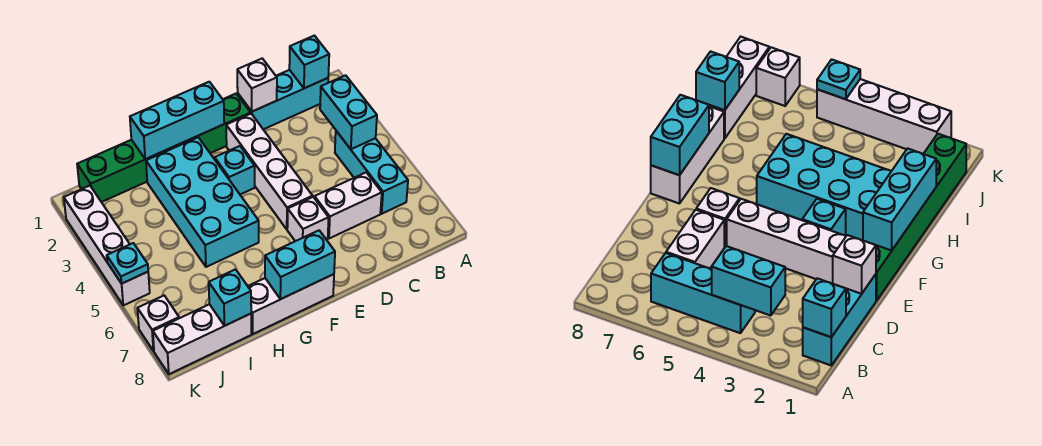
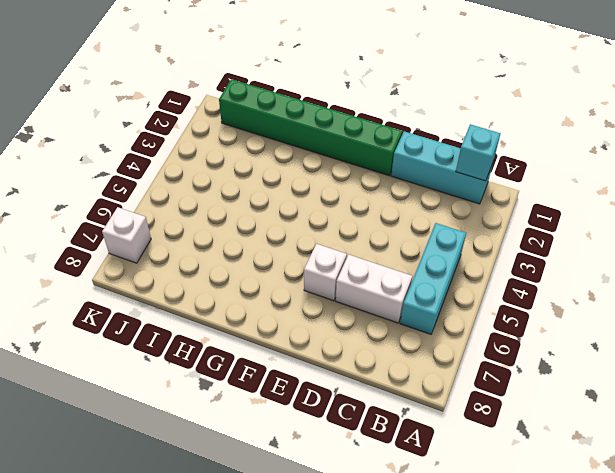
none -> white 1x4 brick [226,114,313,229]
none -> cyan 1x1 brick [215,146,255,194]
none -> white 1x3 brick [248,274,334,334]

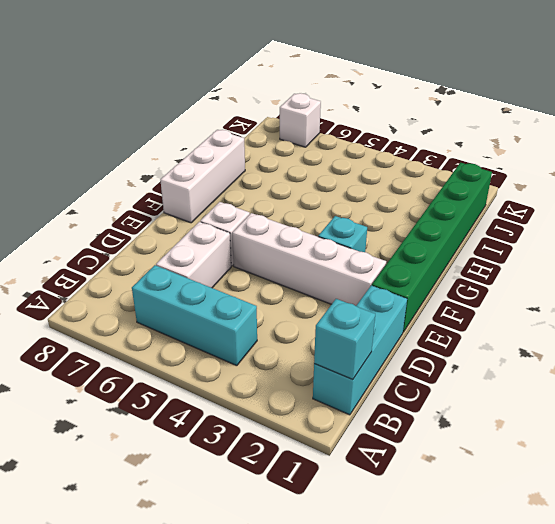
none -> cyan 2x4 brick [146,137,259,267]
none -> white 1x3 brick [153,304,251,374]
none -> white 1x4 brick [64,186,150,305]

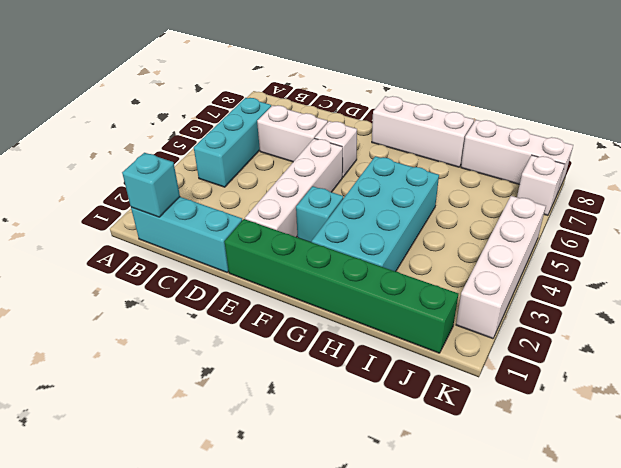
none -> cyan 1x2 brick [320,75,377,149]
none -> white 1x1 brick [237,59,277,112]
none -> cyan 1x3 brick [130,82,224,159]

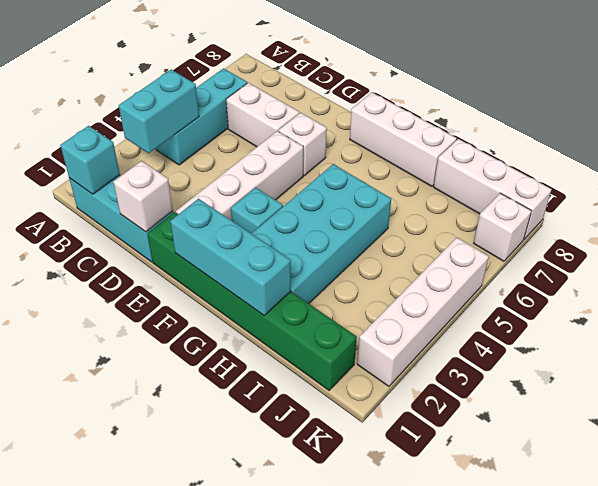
none -> cyan 1x2 brick [265,231,335,299]
none -> cyan 1x1 brick [209,269,251,326]
none -> cyan 1x1 plate [107,243,148,284]

